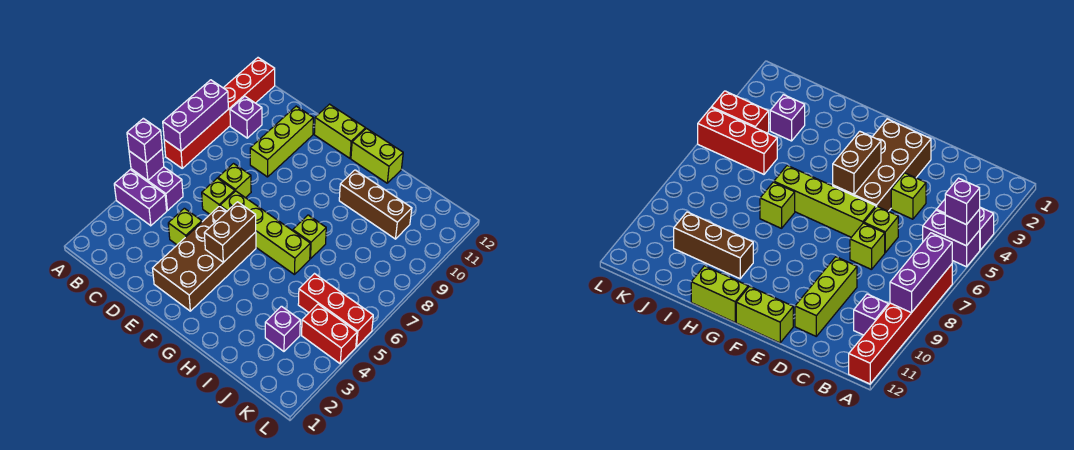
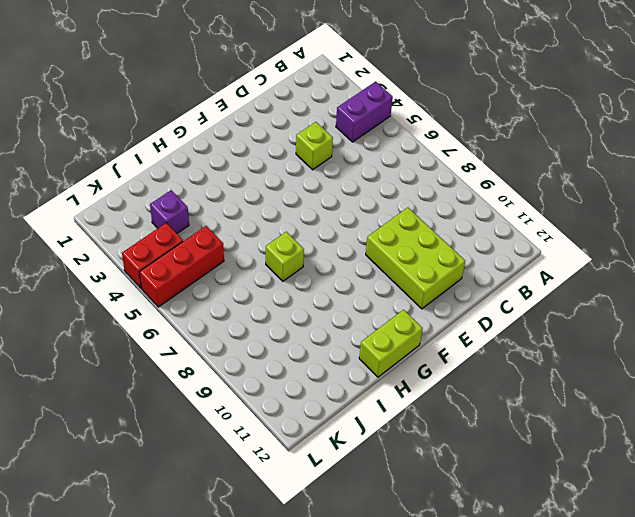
lime 2x3 brick [366,208,465,309] -> lime 1x3 brick [250,106,313,177]
none -> purple 1x2 brick [131,167,183,211]
none -> red 1x6 brick [164,58,275,168]
none -> purple 1x1 brick [230,96,262,138]

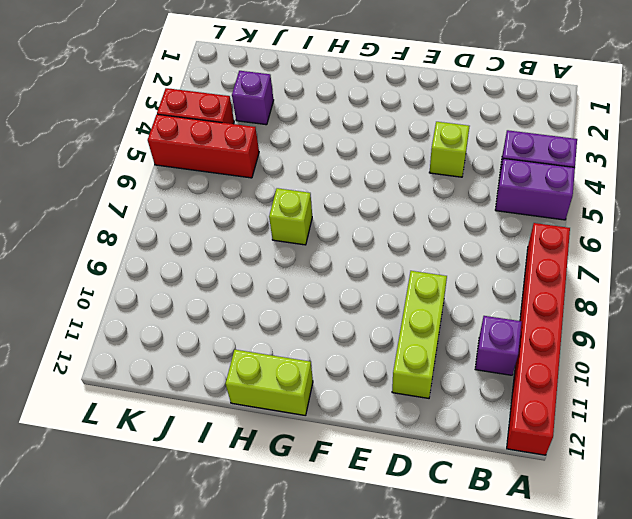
none -> lime 1x1 brick [202,178,235,214]
none -> lime 1x1 brick [218,164,251,198]
none -> brown 2x4 brick [153,206,256,311]

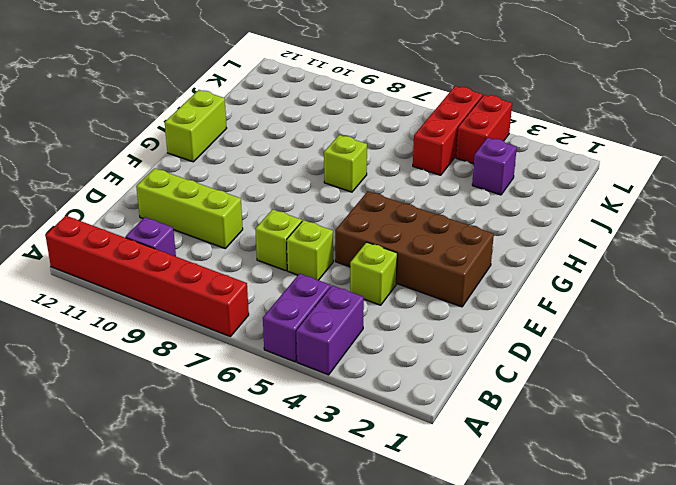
none -> lime 1x4 brick [220,191,310,275]
none -> lime 1x2 brick [314,104,365,158]
none -> brown 1x3 brick [339,170,412,239]

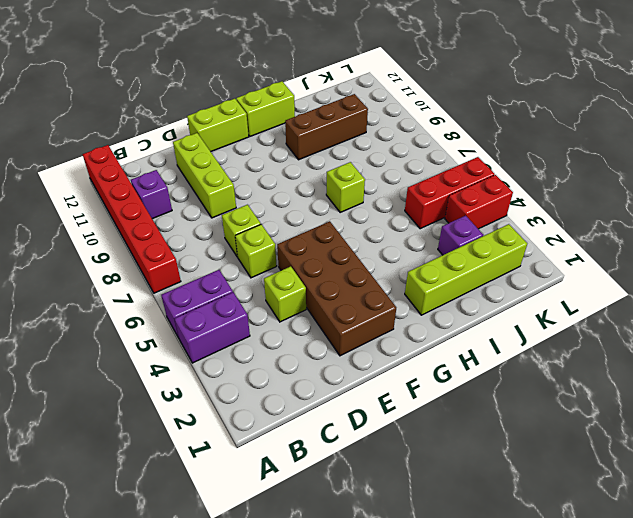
lime 1x4 brick [405,224,527,315] -> lime 1x4 brick moved to [220,191,310,275]
none -> purple 1x1 brick [129,149,164,180]
none -> purple 1x3 brick [163,80,228,151]
none -> brown 1x2 brick [204,202,256,262]

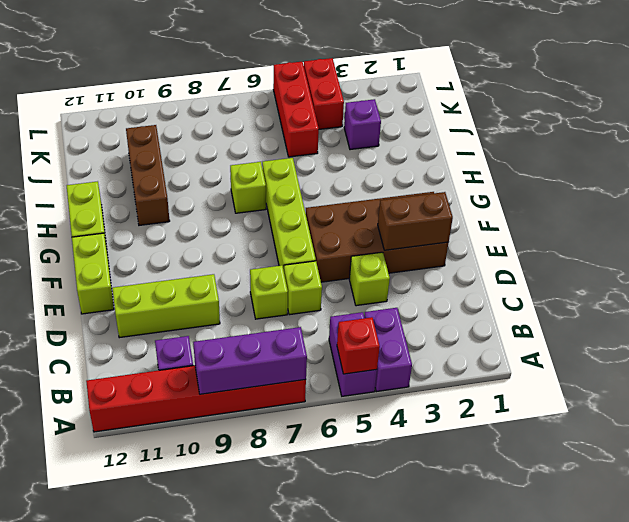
red 1x1 brick [337,317,380,374] -> purple 1x1 brick [129,149,164,180]
brown 1x2 brick [378,192,453,250] -> brown 1x2 brick moved to [204,202,256,262]
none -> purple 1x1 brick [127,118,162,163]

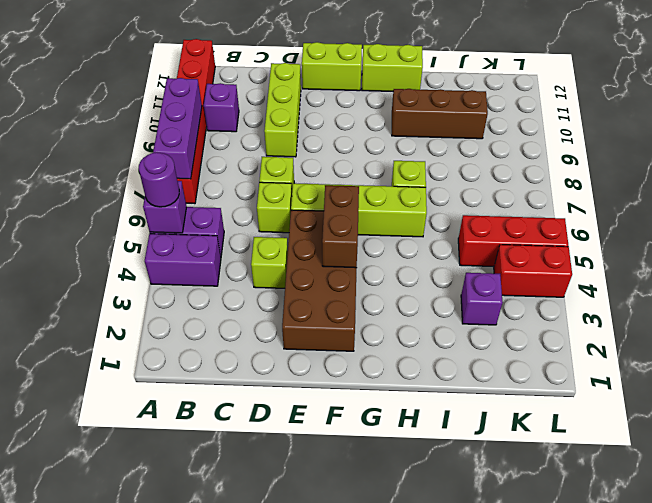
purple 1x1 round brick [139,152,179,207] -> purple 1x1 brick [127,118,162,163]

